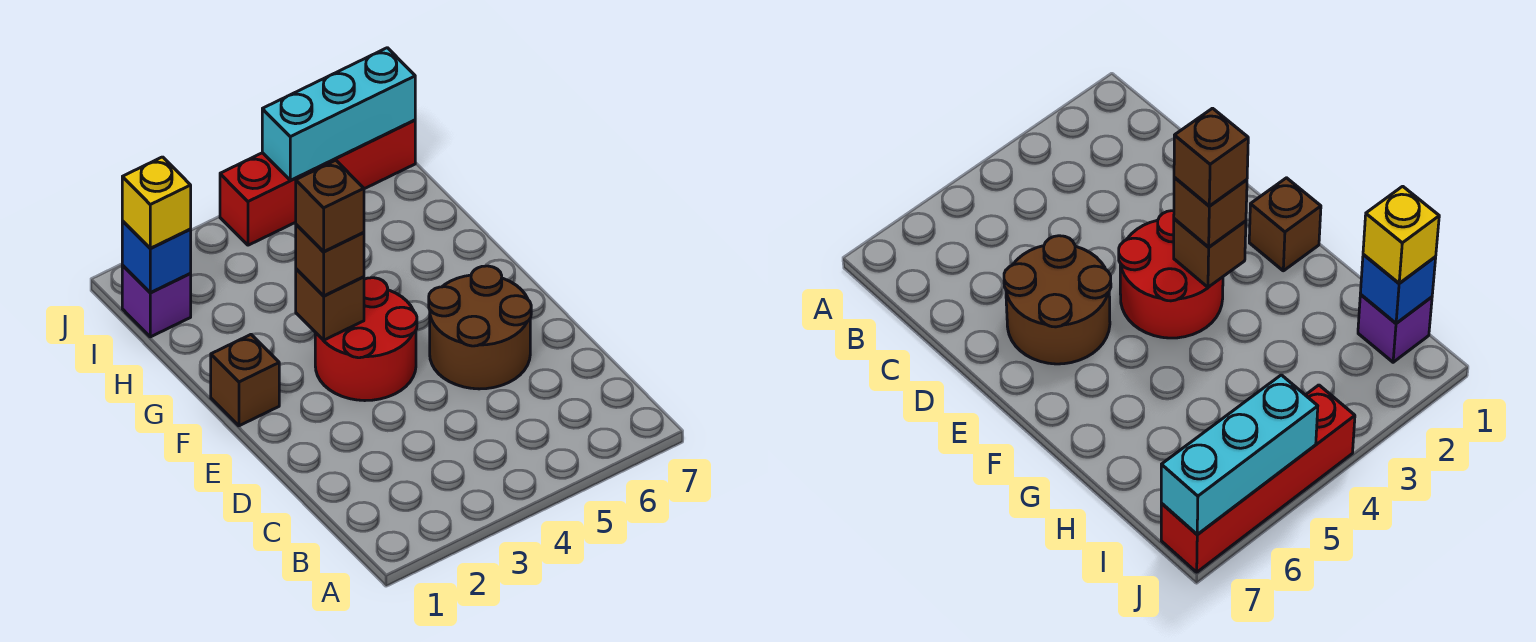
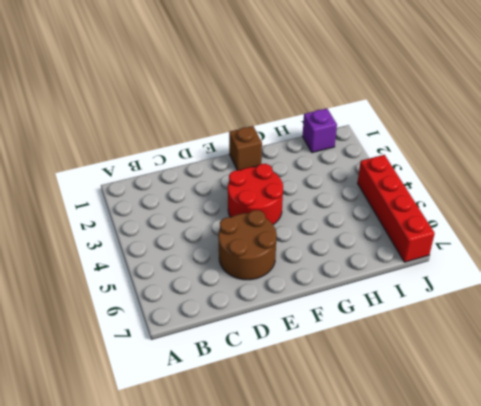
none -> brown 1x1 brick [296,269,364,340]
none -> blue 1x1 brick [122,221,191,293]

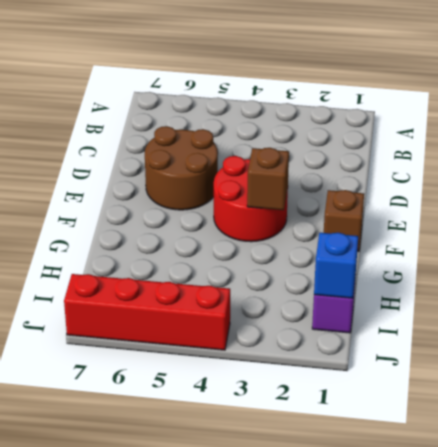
none -> cyan 1x3 brick [262,48,415,180]
none -> brown 1x1 brick [296,225,364,296]

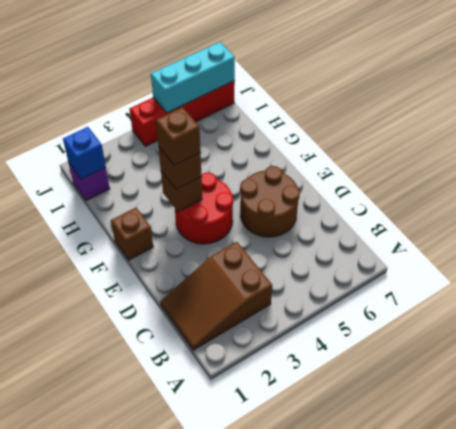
brown 2x3 slope [160,242,272,350] -> none
none -> yellow 1x1 brick [122,157,191,248]

